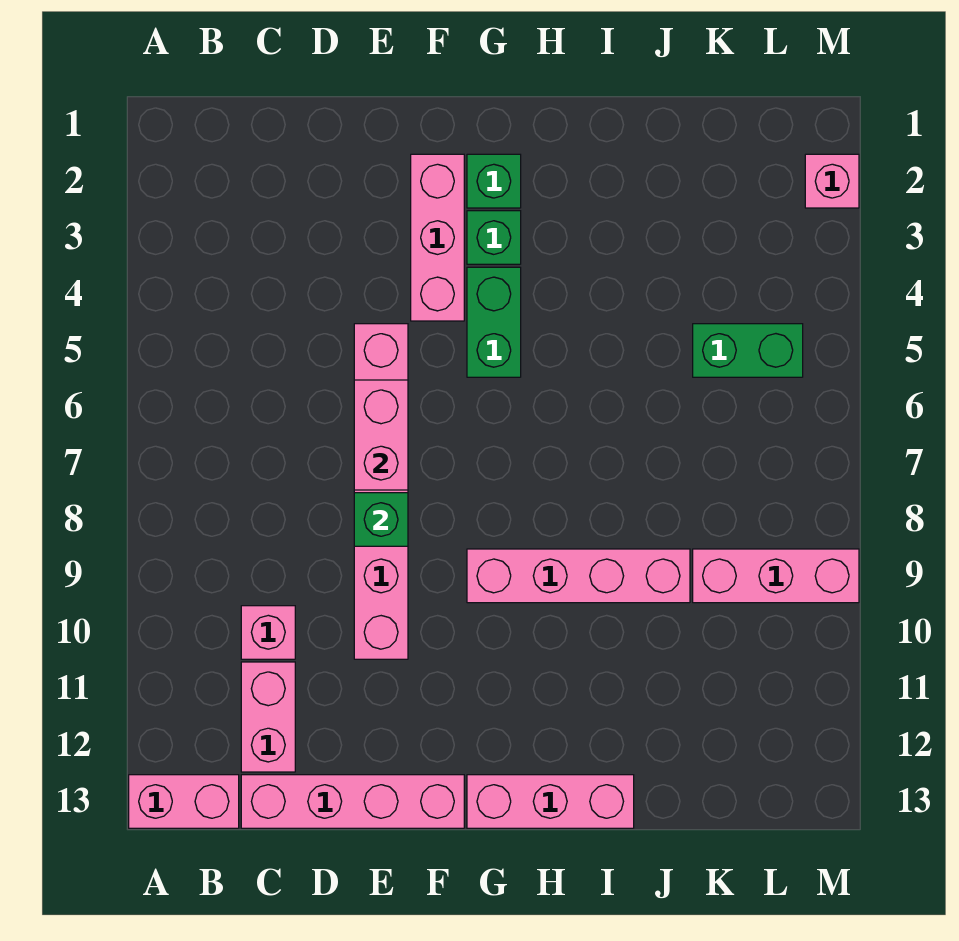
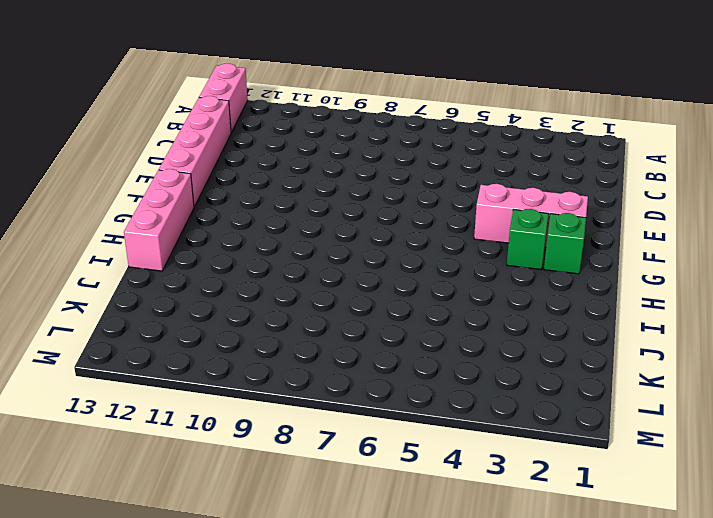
none -> pink 1x1 brick [241,606,295,659]
none -> pink 1x2 brick [241,662,295,772]
none -> pink 1x6 brick [354,324,408,659]

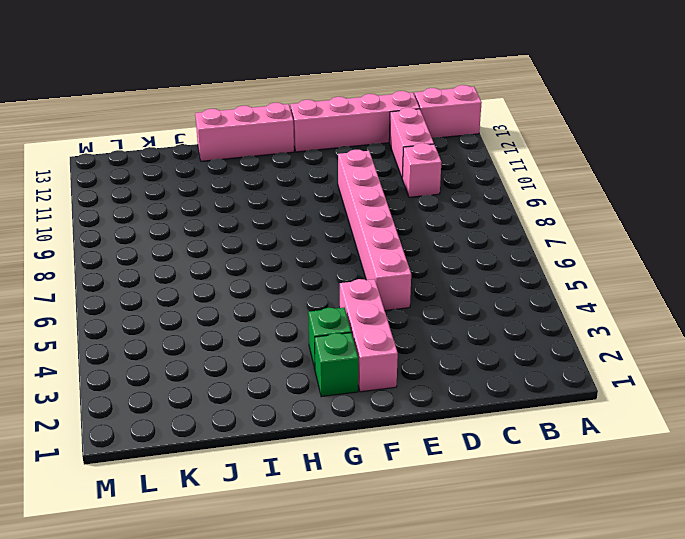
none -> green 1x2 brick [467,267,521,377]
none -> pink 1x4 brick [467,549,690,603]
none -> green 1x2 brick [693,324,803,377]

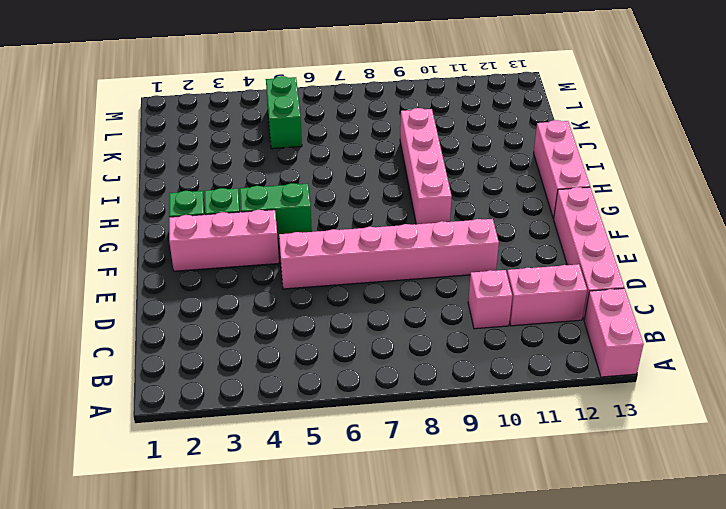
none -> pink 1x3 brick [693,549,859,603]
none -> pink 1x1 brick [805,154,859,208]
none -> pink 1x2 brick [354,380,408,490]

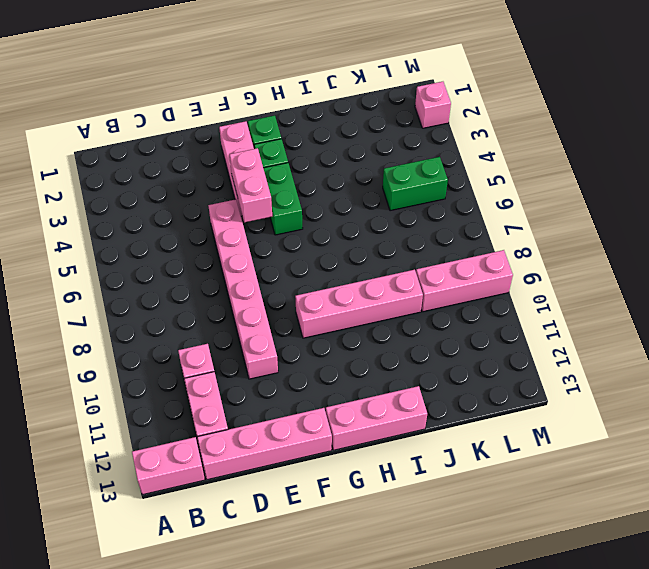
pink 1x2 brick [230,148,272,222] -> pink 1x2 brick moved to [354,380,408,490]
none -> green 1x1 brick [354,493,408,546]

